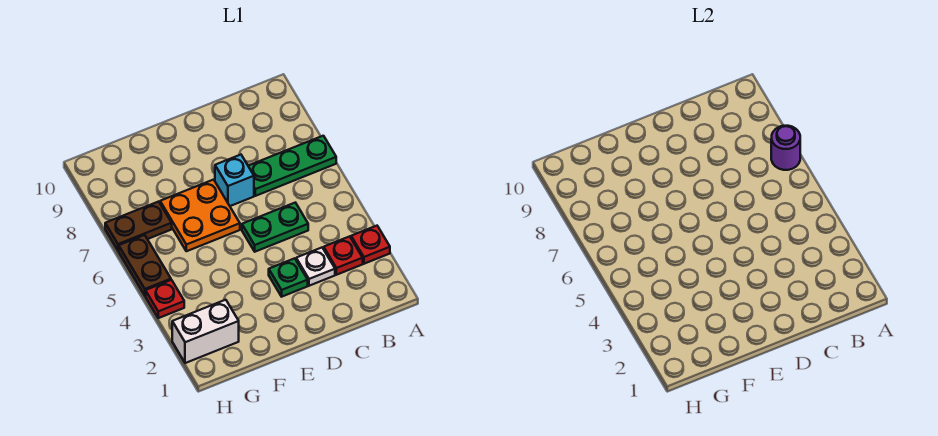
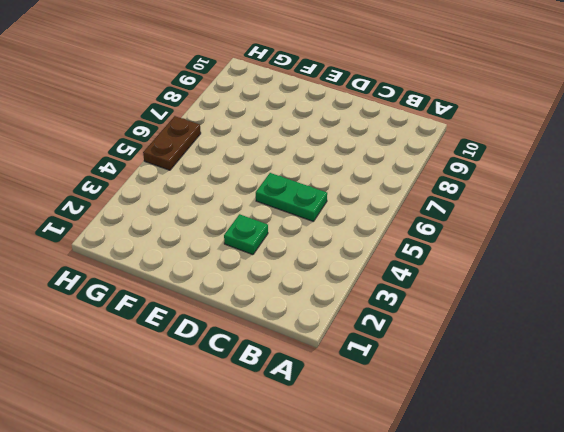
none -> red 1x1 plate [351,226,390,264]
none -> green 1x3 plate [248,136,336,196]
none -> red 1x1 plate [324,236,363,275]

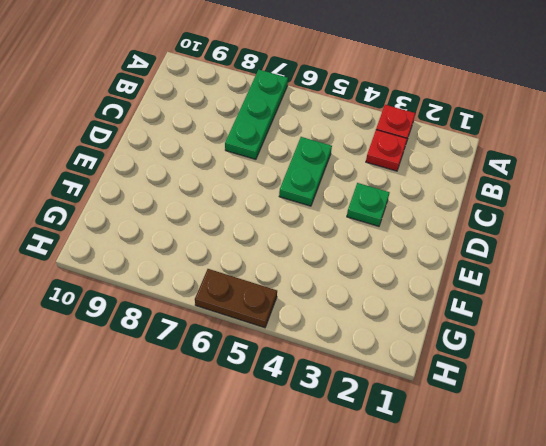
none -> white 1x1 plate [296,248,335,286]
none -> cyan 1x1 brick [215,155,254,206]
none -> orange 2x2 plate [160,180,240,251]

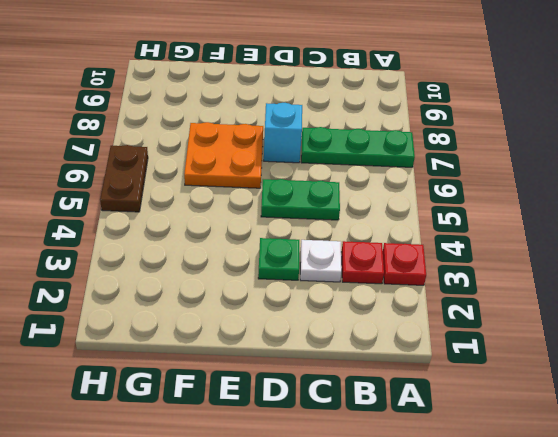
none -> white 1x2 brick [172,300,239,363]
none -> brown 1x2 plate [105,202,172,251]
none -> red 1x1 plate [146,280,184,318]

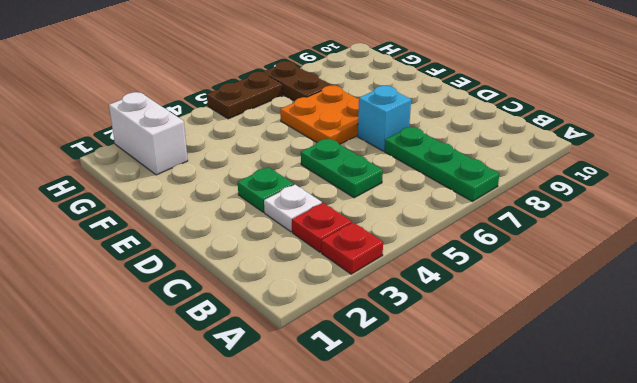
none -> red 1x1 plate [146,280,184,318]
none -> purple 1x1 round brick [771,126,800,170]

